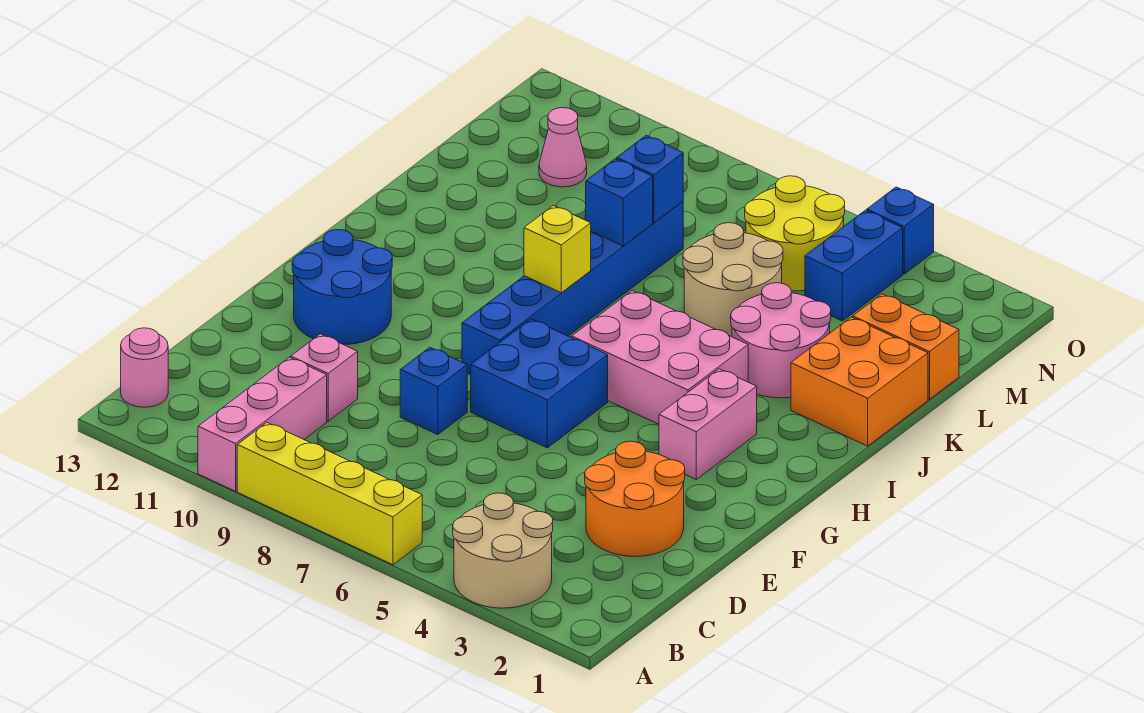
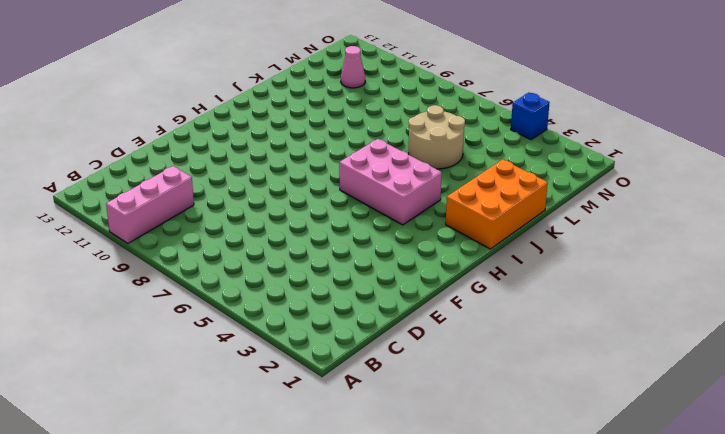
orange 2x3 brick [446,159,548,249] -> orange 2x2 brick [791,317,928,446]
none -> tan 2x2 round brick [453,493,553,608]
none -> yellow 1x4 brick [237,423,422,565]
none -> pink 1x1 round brick [121,328,168,407]

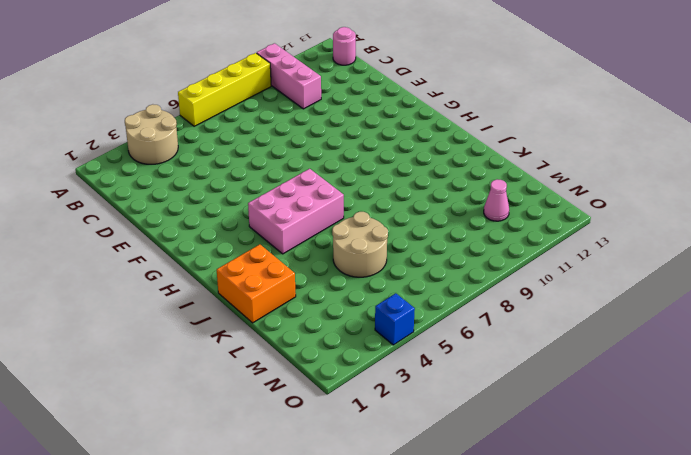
none -> orange 2x2 round brick [585,441,685,556]
none -> pink 1x1 brick [291,334,358,421]
none -> blue 1x1 brick [400,347,467,435]

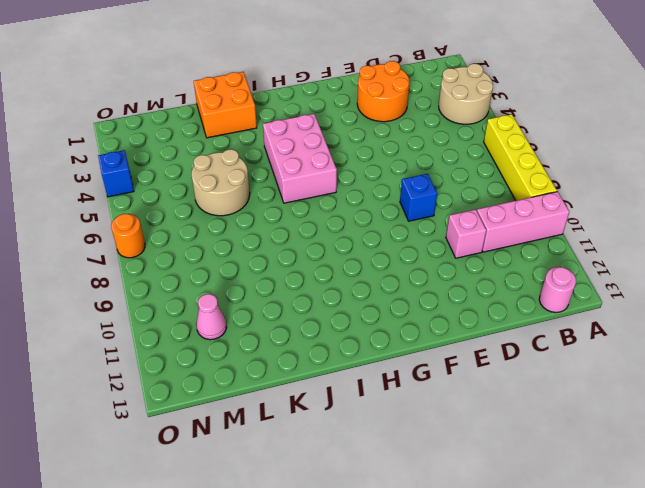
orange 1x1 round brick [111,214,145,258] -> none
none -> blue 2x2 brick [471,319,608,448]
none -> blue 2x2 round brick [292,230,392,345]
none -> pink 1x2 brick [659,369,757,479]

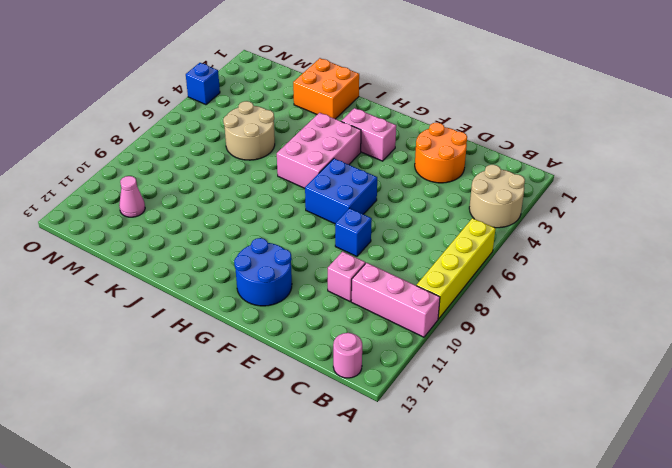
none -> blue 1x6 brick [462,201,683,374]
none -> pink 2x2 round brick [731,283,831,398]
none -> orange 1x2 brick [853,294,959,399]

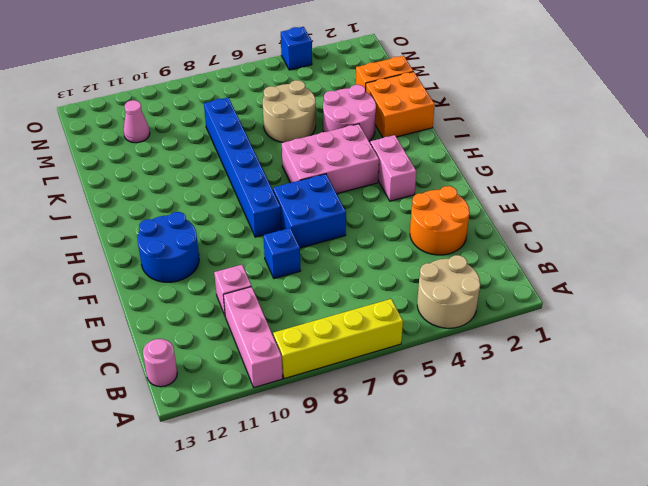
none -> blue 1x2 brick [805,210,903,321]
none -> yellow 2x2 round brick [745,176,845,291]
none -> yellow 1x1 brick [524,206,591,293]

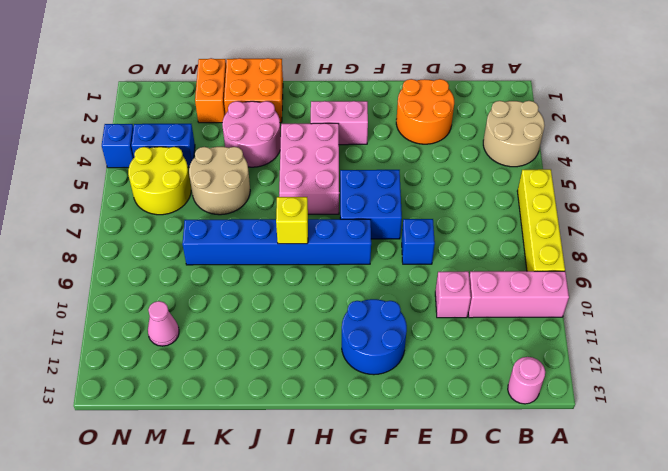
none -> blue 1x1 brick [586,159,653,246]
none -> blue 1x1 brick [617,136,683,223]

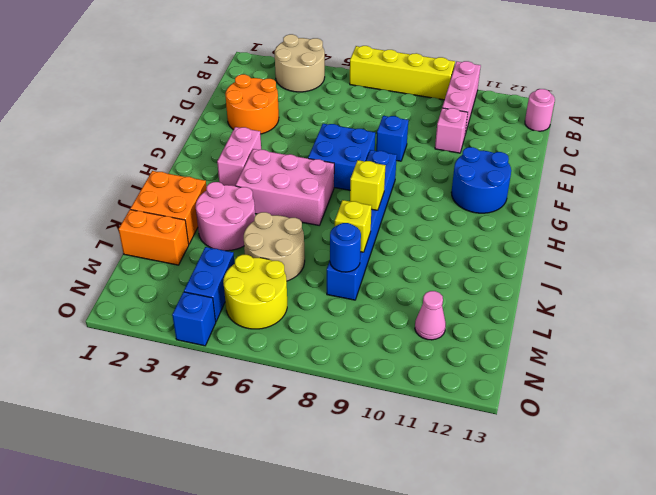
yellow 1x1 brick [335,200,372,252] -> blue 1x1 brick [586,159,653,246]
blue 1x1 round brick [330,223,361,272] -> blue 1x1 brick [617,136,683,223]

